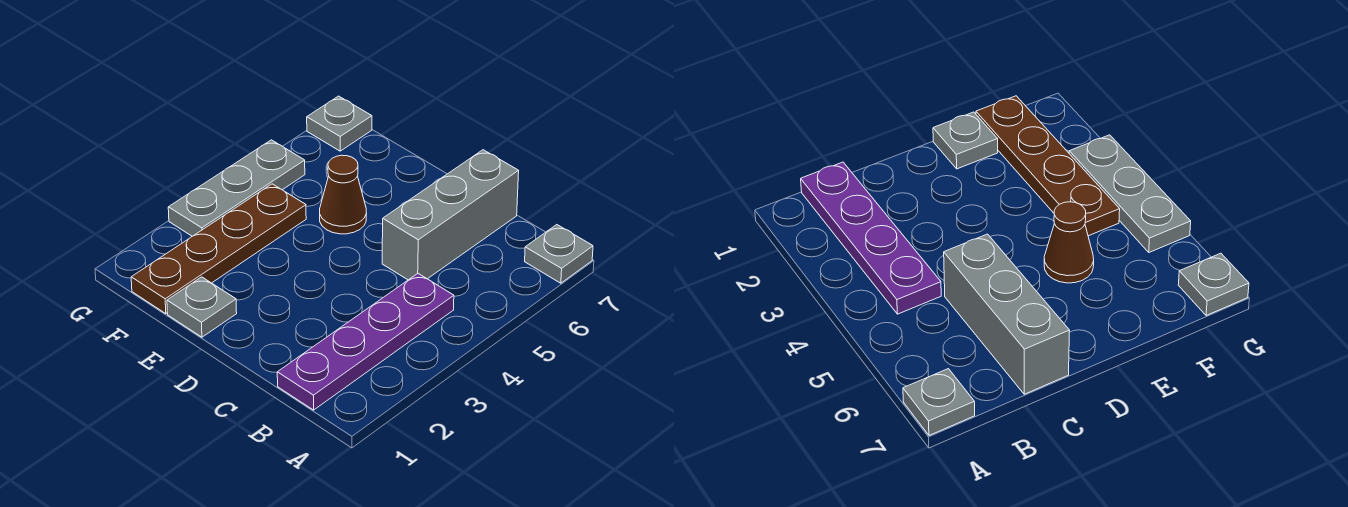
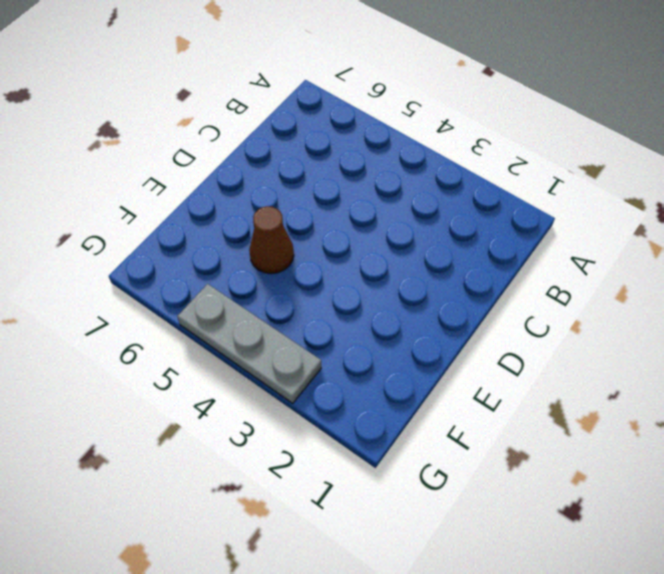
none -> grey 1x1 plate [525,225,593,283]
none -> purple 1x4 plate [277,274,454,410]

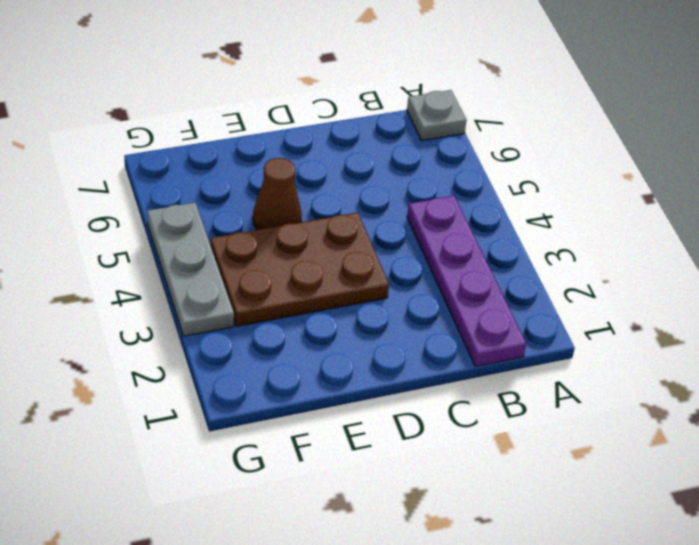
brown 2x3 plate [210,212,389,326] -> brown 1x4 plate [131,184,306,314]
none -> grey 1x3 brick [382,150,519,280]
none -> grey 1x1 plate [167,277,237,337]

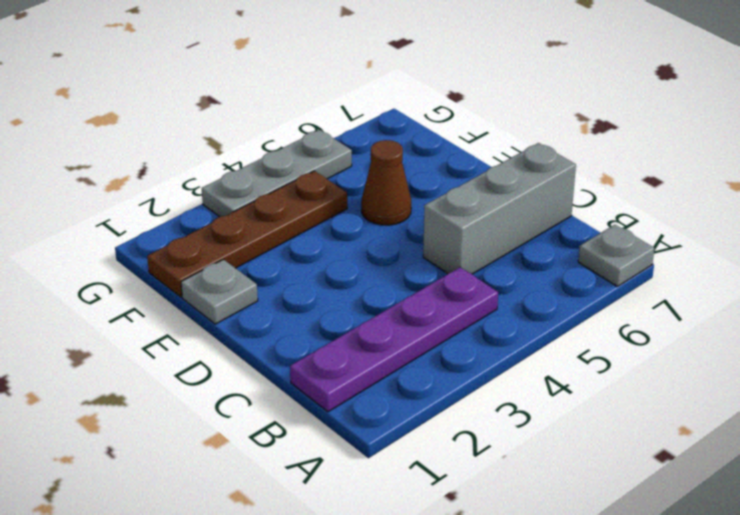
none -> grey 1x1 plate [307,96,372,151]

